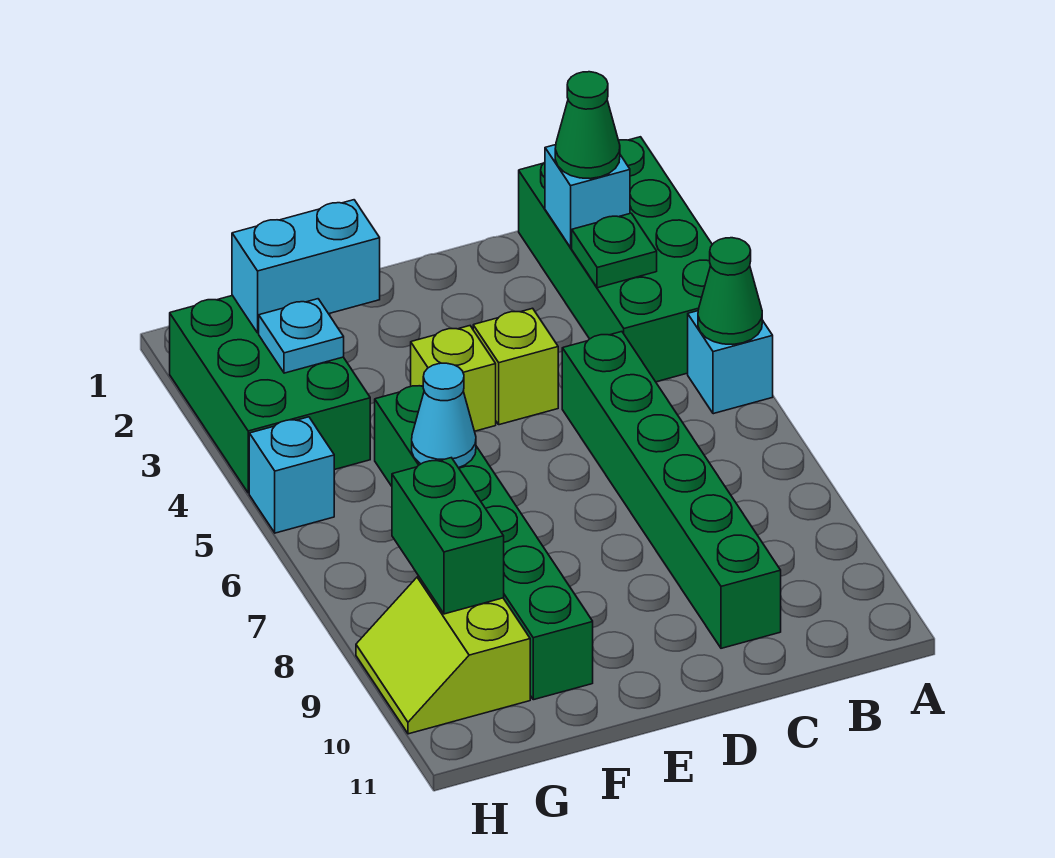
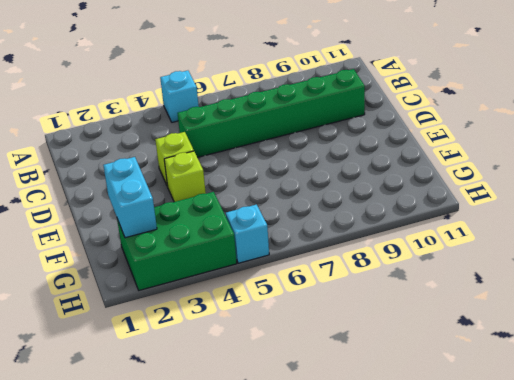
none -> green 2x4 brick [519,137,712,382]
none -> green 1x6 brick [375,386,593,700]
none -> lime 2x2 slope [356,577,530,734]

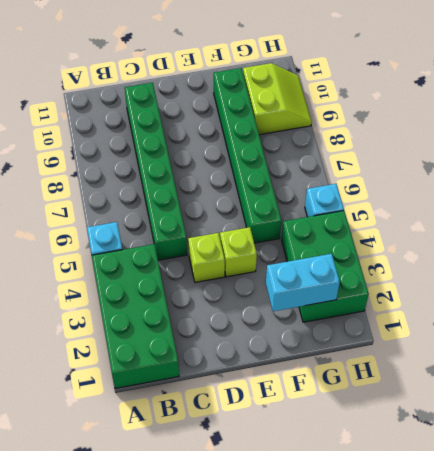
none -> green 1x1 cone [698,238,762,344]
none -> cyan 1x1 brick [545,145,630,247]
none -> green 1x1 plate [572,213,657,288]

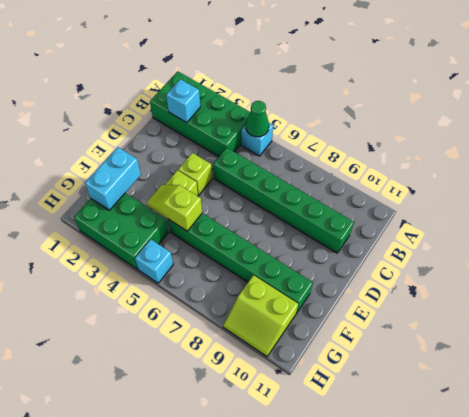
lime 1x2 slope [146,185,202,231] -> none
none -> green 1x1 plate [572,213,657,288]
none -> cyan 1x1 cone [412,363,476,468]
none -> cyan 1x1 plate [259,299,344,373]

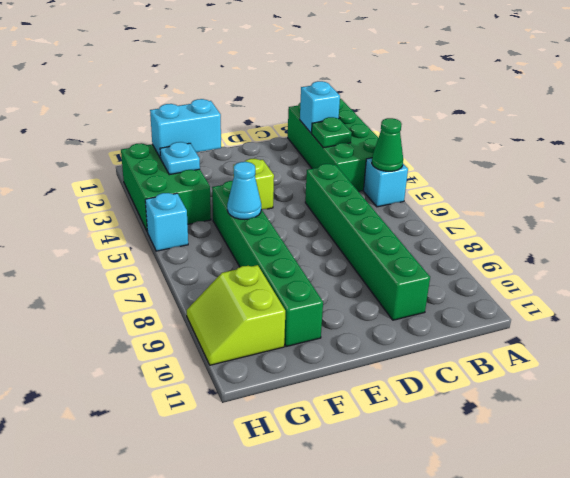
none -> lime 1x1 brick [473,308,558,425]
none -> green 1x2 brick [392,458,504,614]
none -> green 1x1 cone [555,72,620,179]

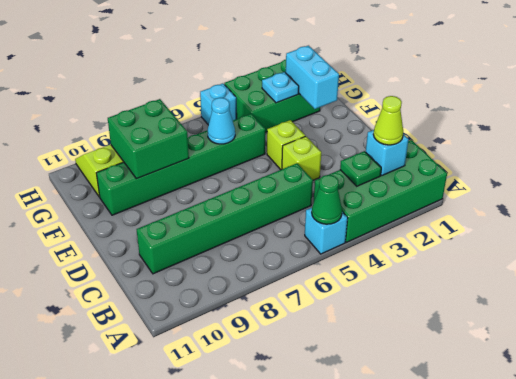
lime 1x1 cone [373,96,403,145] -> green 1x1 cone [555,72,620,179]
green 2x2 brick [108,99,189,179] -> green 1x2 brick [392,458,504,614]

